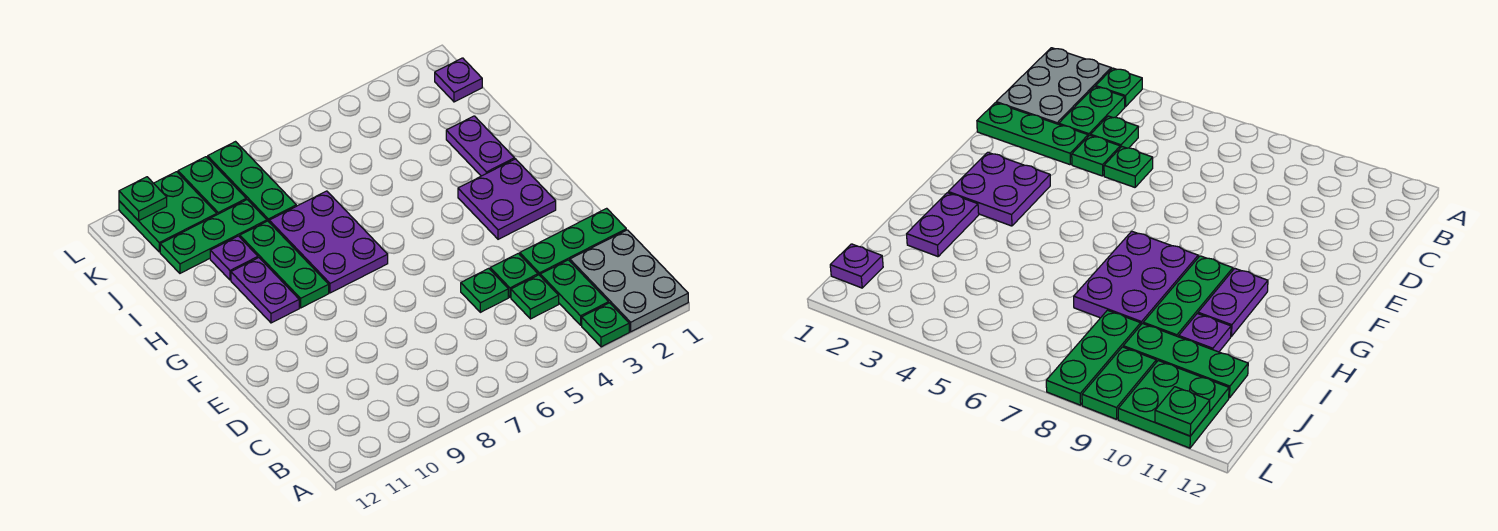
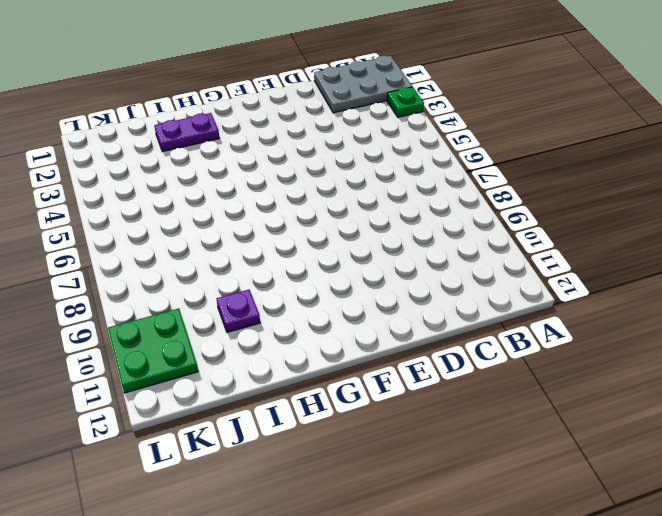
none -> green 1x2 plate [540,260,609,325]
none -> green 1x1 plate [511,275,559,319]
none -> green 1x3 plate [520,208,626,275]

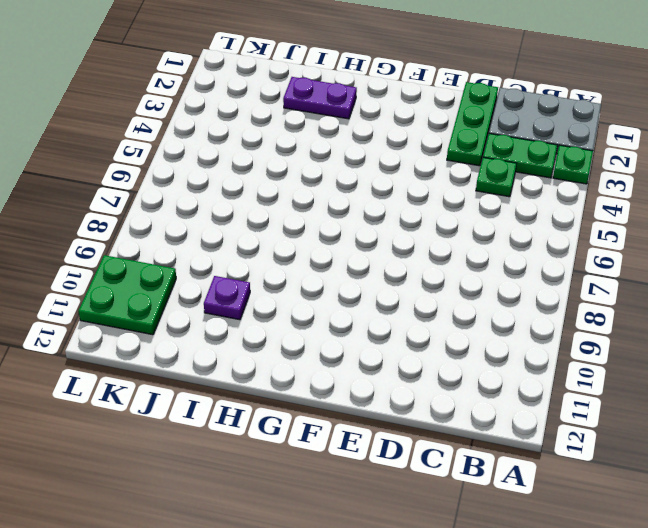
none -> green 1x1 plate [490,253,538,297]
none -> green 1x1 plate [461,268,508,312]
none -> purple 2x2 plate [458,159,556,239]

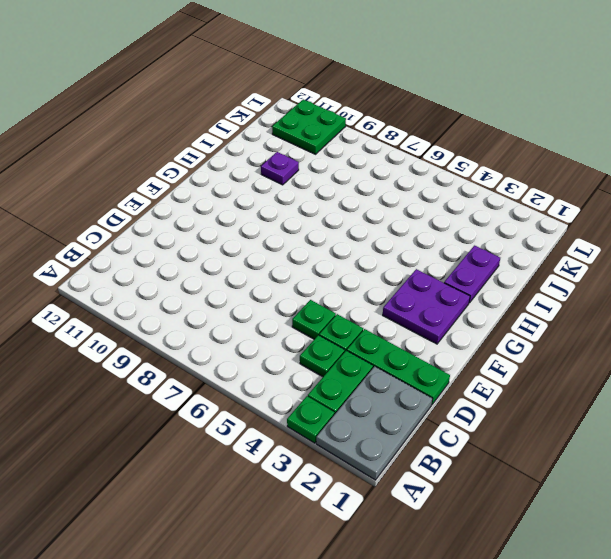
none -> purple 2x3 plate [269,191,388,293]
none -> green 1x3 plate [240,221,329,308]
none -> purple 1x2 plate [231,258,299,323]

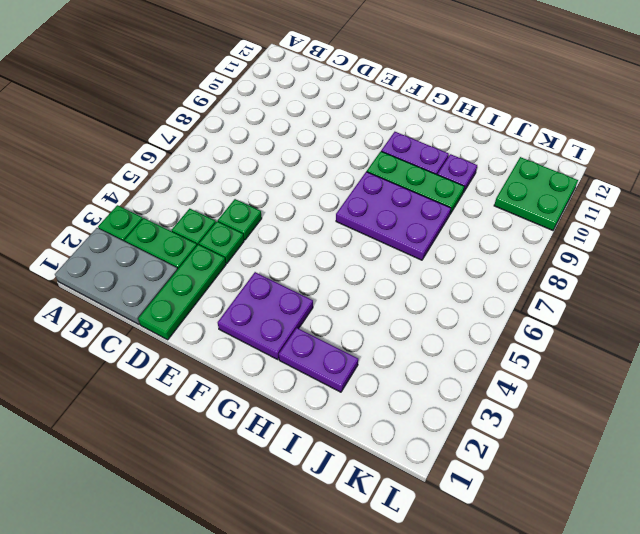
none -> green 1x3 plate [208,142,296,222]
none -> green 1x3 plate [160,200,267,273]
none -> purple 1x1 plate [435,58,482,102]

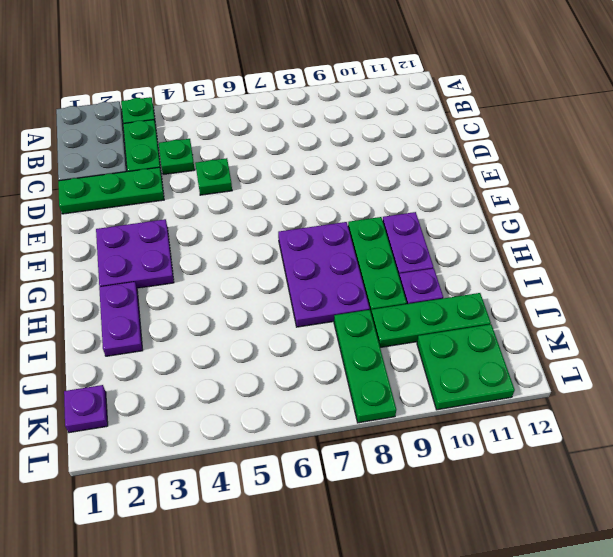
none -> green 1x1 plate [490,253,538,297]
none -> green 1x2 plate [178,157,246,215]
none -> green 1x1 plate [119,177,167,221]

